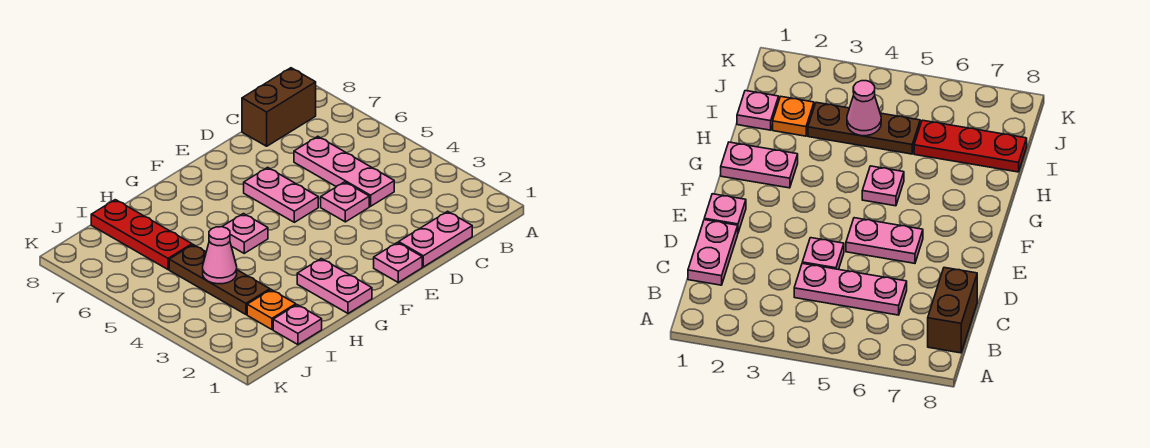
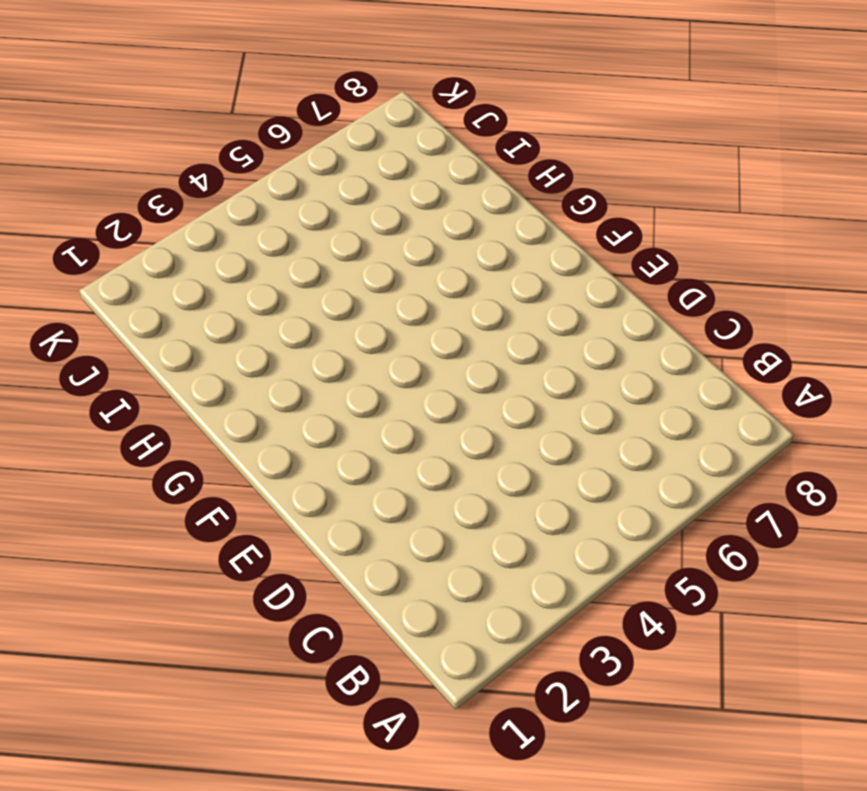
none -> brown 1x2 brick [242,68,316,146]
none -> pink 1x2 plate [399,211,472,267]
none -> pink 1x3 plate [294,136,394,206]

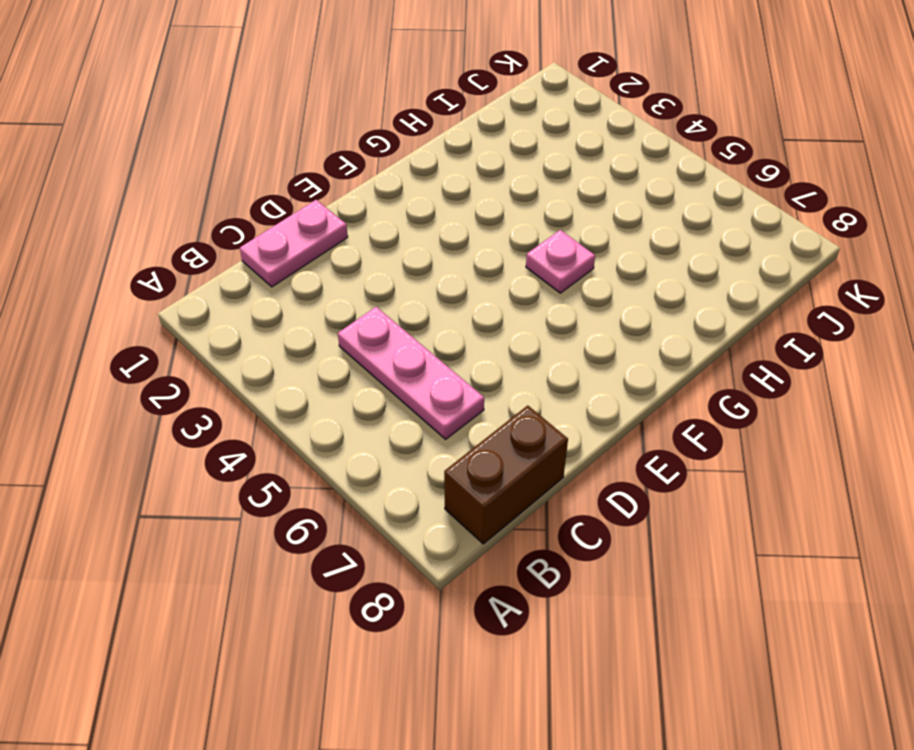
none -> pink 1x1 plate [321,182,369,222]
none -> pink 1x1 plate [374,243,422,282]
none -> pink 1x2 plate [244,167,318,222]

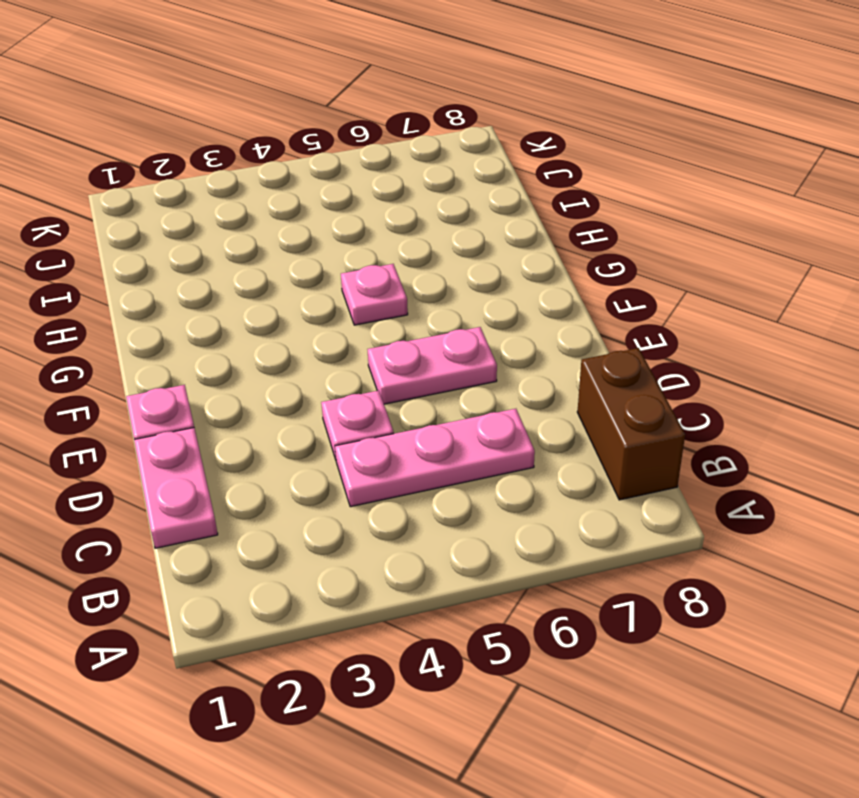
none -> pink 1x2 plate [297,259,372,313]
none -> pink 1x1 plate [273,305,322,345]
none -> orange 1x1 plate [247,290,296,329]

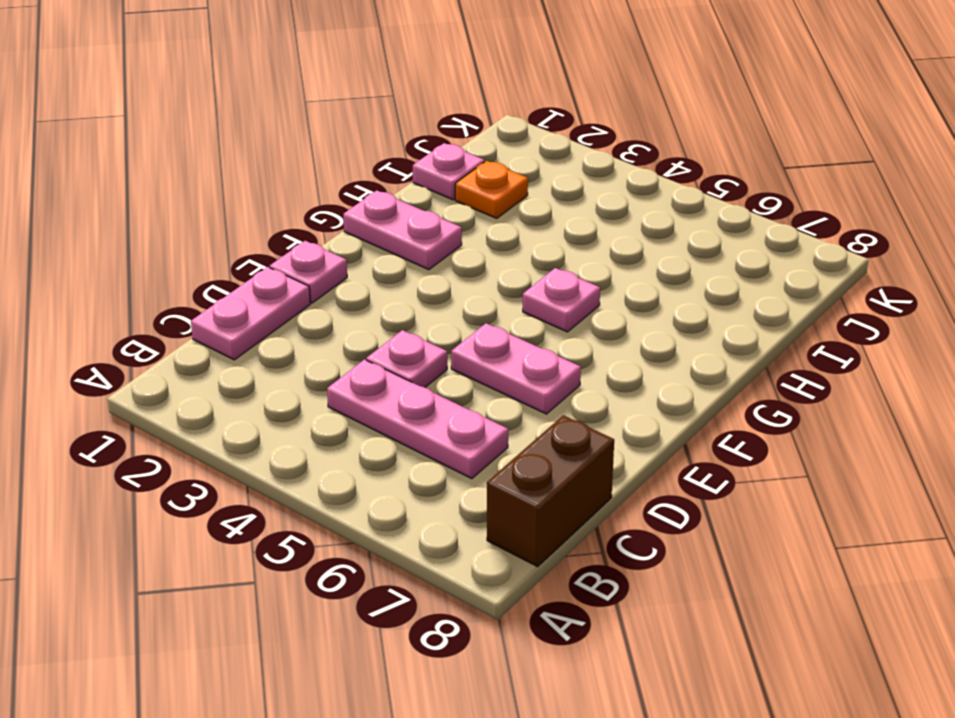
none -> brown 1x3 plate [169,245,270,314]
none -> red 1x3 plate [91,200,192,269]
none -> pink 1x1 cone [203,227,237,284]

